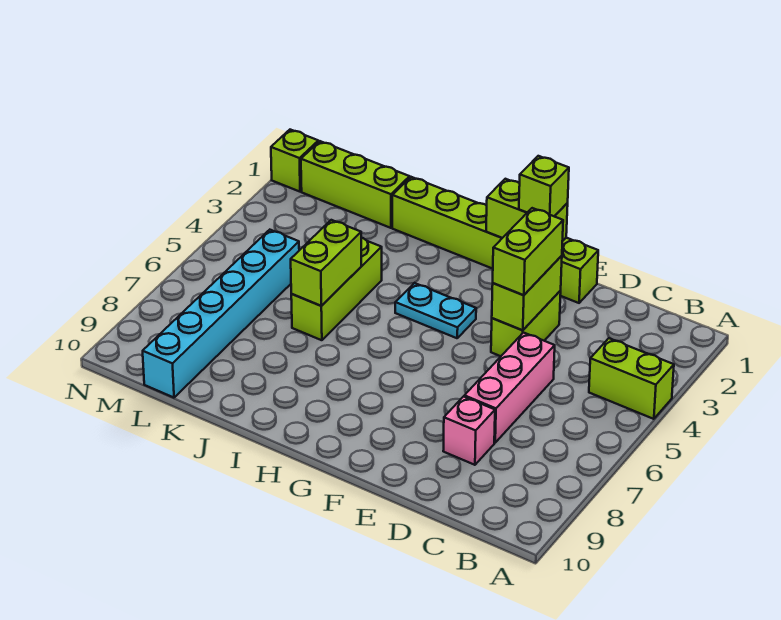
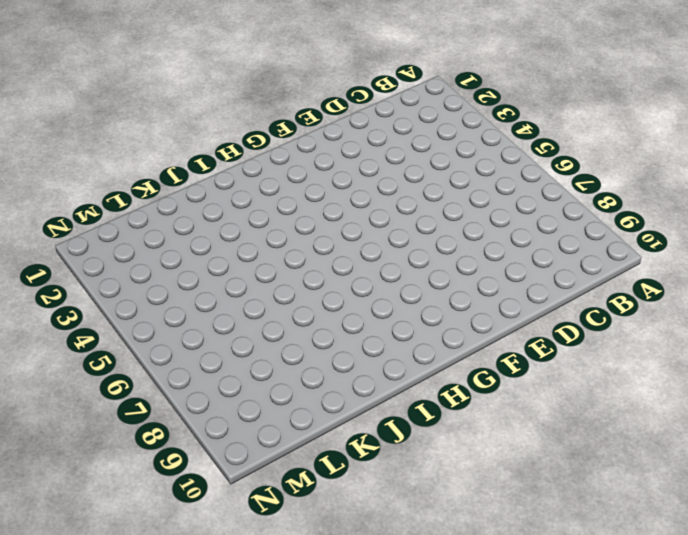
none -> lime 1x2 brick [589,338,674,419]
none -> pink 1x3 brick [464,333,555,443]
none -> pink 1x1 brick [443,397,495,465]

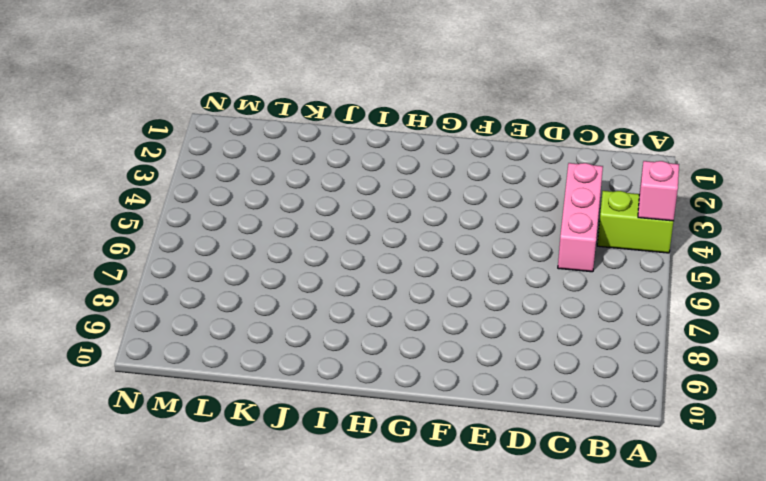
pink 1x1 brick [638,161,679,221] -> pink 1x1 brick moved to [443,397,495,465]
pink 1x3 brick [558,163,603,272] -> pink 1x3 brick moved to [464,333,555,443]
none -> lime 1x6 brick [392,177,598,303]
none -> lime 1x2 brick [491,291,561,356]
none -> cyan 1x2 plate [395,283,476,338]

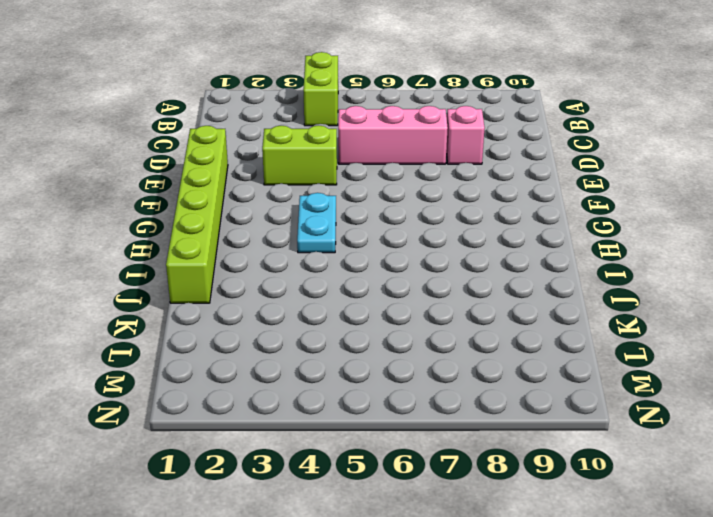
none -> lime 1x3 brick [291,238,382,340]
none -> lime 1x3 brick [301,141,410,228]
none -> cyan 1x6 brick [143,230,299,398]

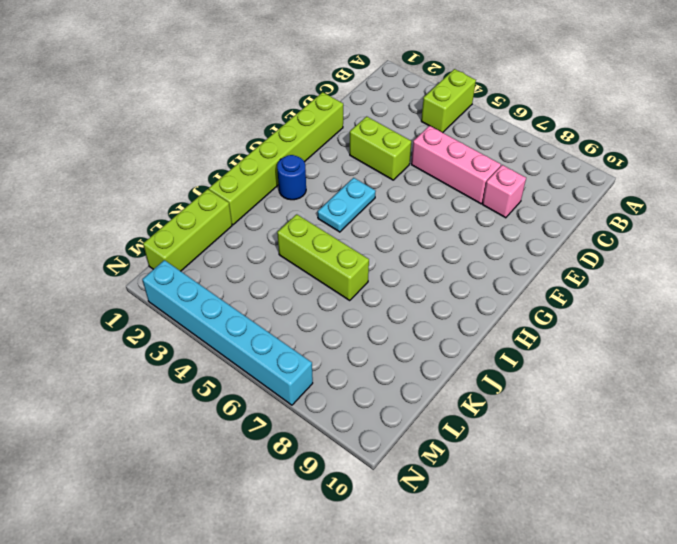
blue 1x1 round brick [277,155,306,200] -> none
cyan 1x6 brick [142,260,313,405] -> cyan 1x6 brick moved to [143,230,299,398]
none -> lime 1x1 brick [271,130,318,192]
none -> lime 1x2 brick [492,256,562,330]
none -> lime 1x2 brick [486,179,568,241]

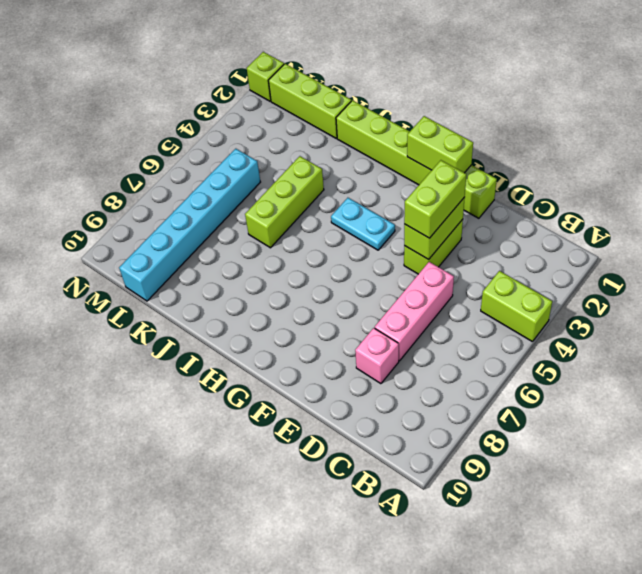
none -> lime 1x2 brick [291,220,361,306]
none -> lime 1x1 brick [519,156,569,216]

